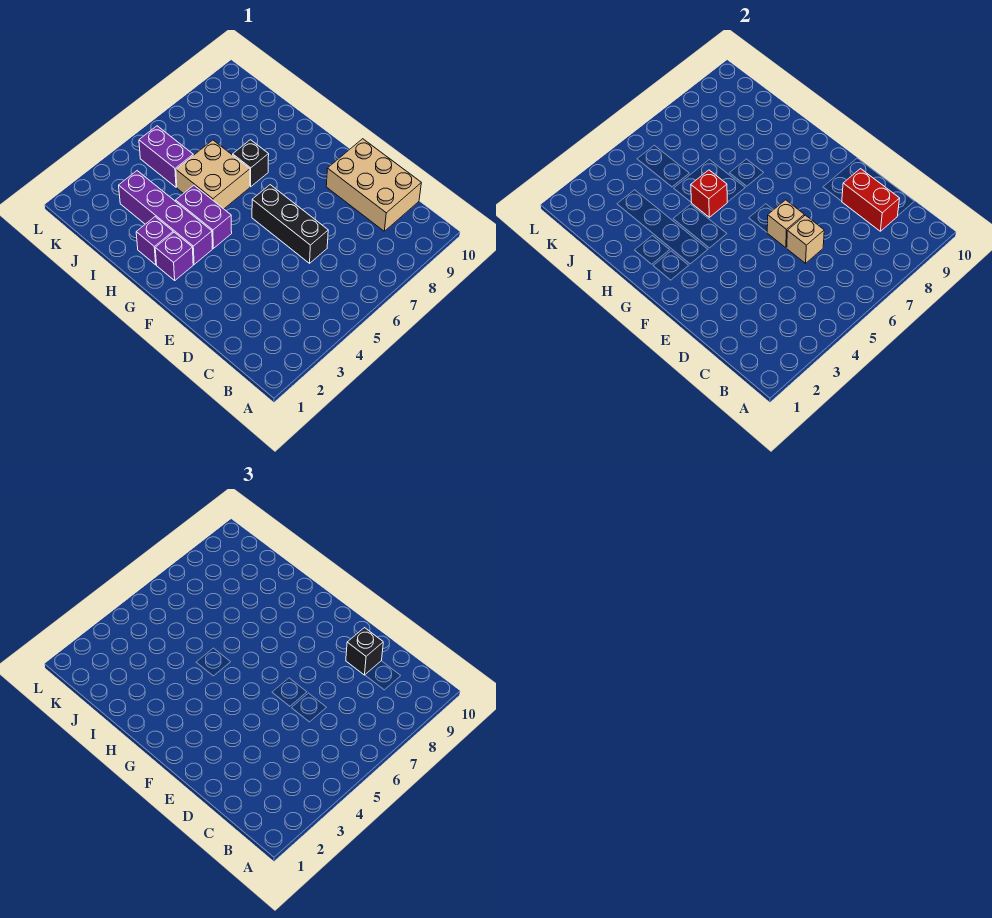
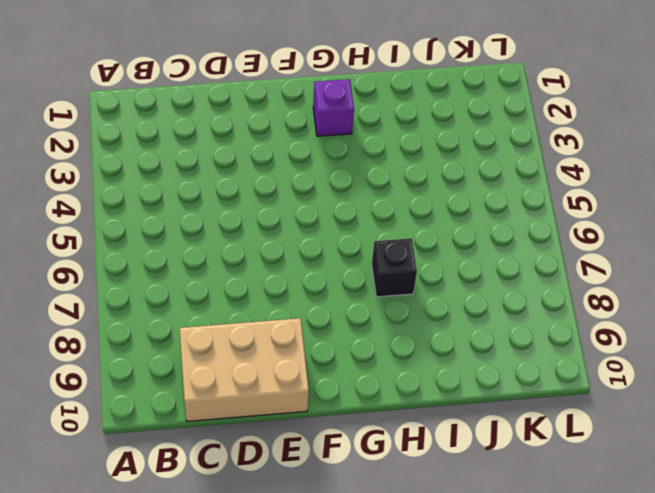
none -> black 1x3 brick [252,185,328,263]
none -> purple 1x4 brick [119,171,212,264]
none -> purple 1x2 brick [176,185,232,248]

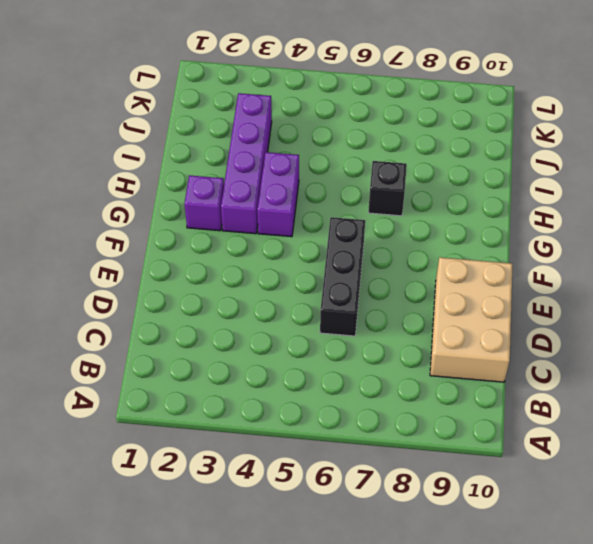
none -> purple 1x1 brick [136,217,173,265]
none -> tan 2x2 brick [176,140,250,209]
none -> purple 1x2 brick [139,126,193,187]

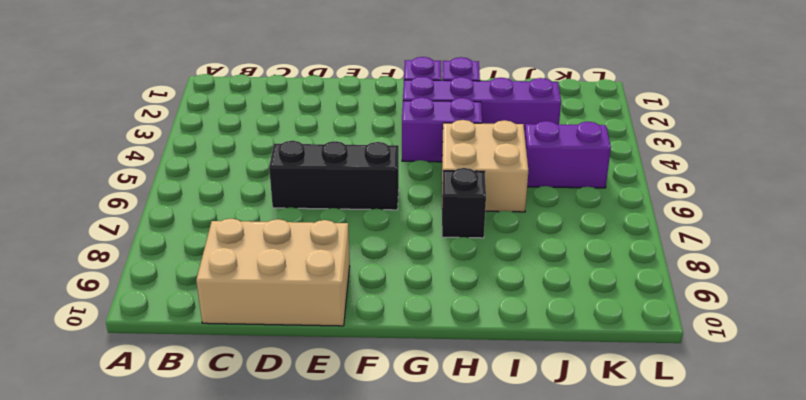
none -> red 1x2 brick [842,169,900,231]
none -> tan 1x1 brick [787,215,824,263]
none -> tan 1x1 brick [767,200,804,248]

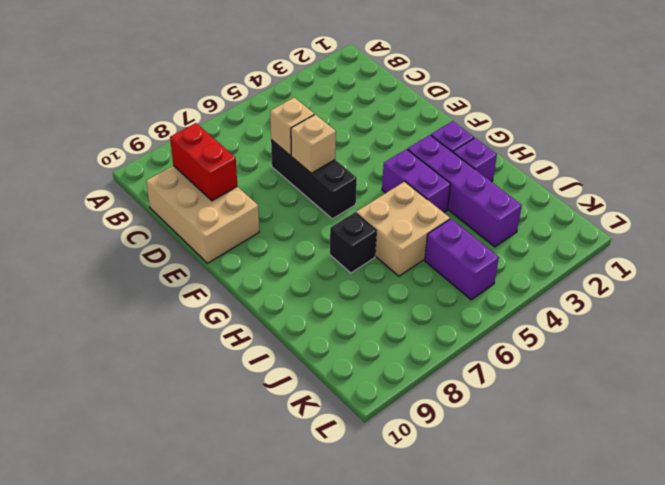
none -> red 1x1 brick [691,170,727,217]
none -> black 1x1 brick [346,628,383,675]

